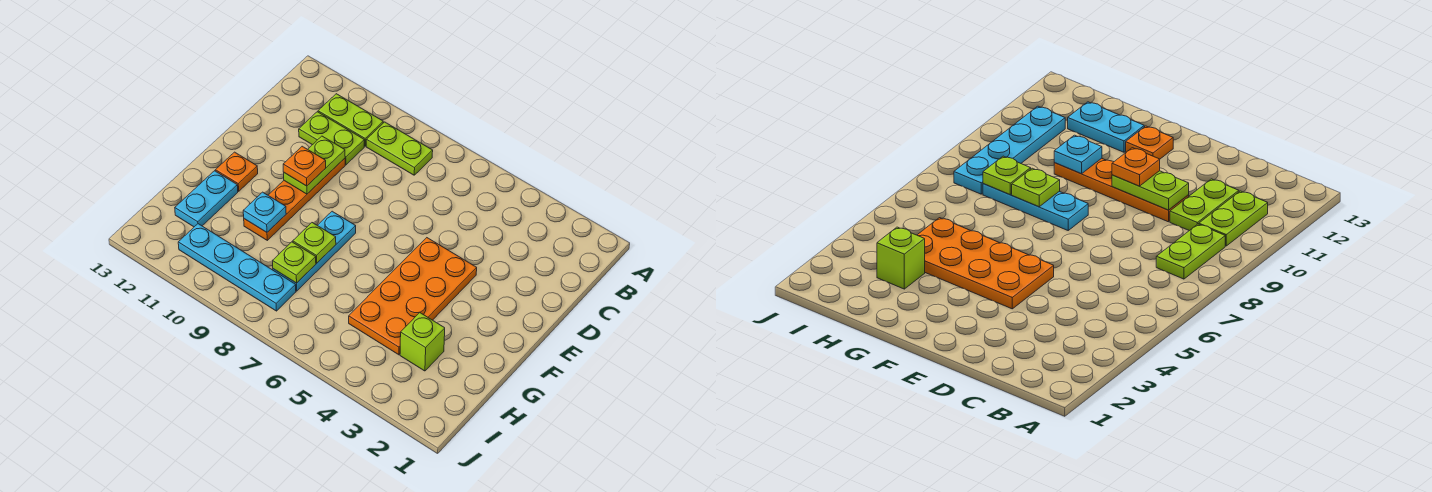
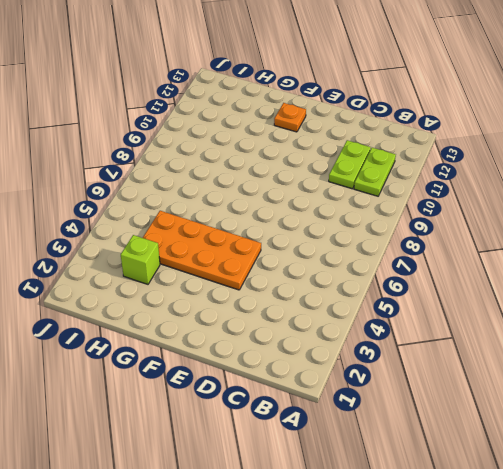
none -> lime 1x2 plate [366,122,433,175]
none -> orange 1x4 plate [244,158,345,240]
none -> cyan 1x3 plate [273,211,356,291]

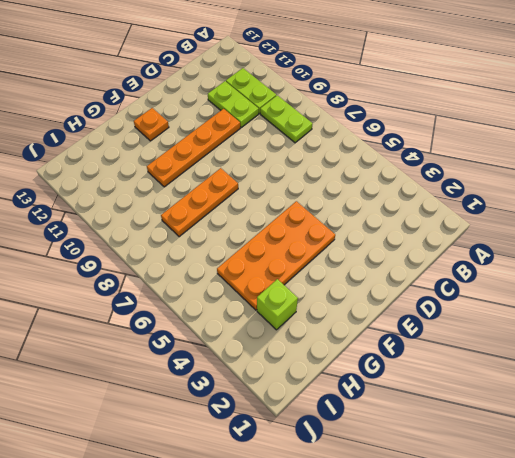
orange 1x3 plate [161,168,238,237] -> cyan 1x3 plate [273,211,356,291]
none -> cyan 1x2 plate [175,171,238,227]
none -> cyan 1x4 plate [178,224,296,311]
none -> lime 1x2 plate [284,136,345,194]

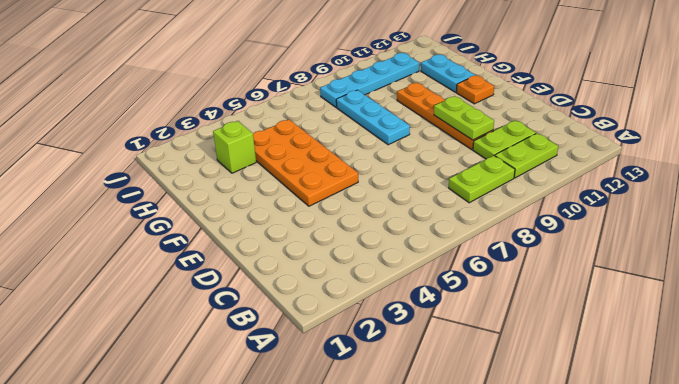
none -> lime 1x1 plate [293,223,336,263]
none -> cyan 1x1 plate [243,192,286,232]
none -> lime 1x1 plate [273,242,316,283]

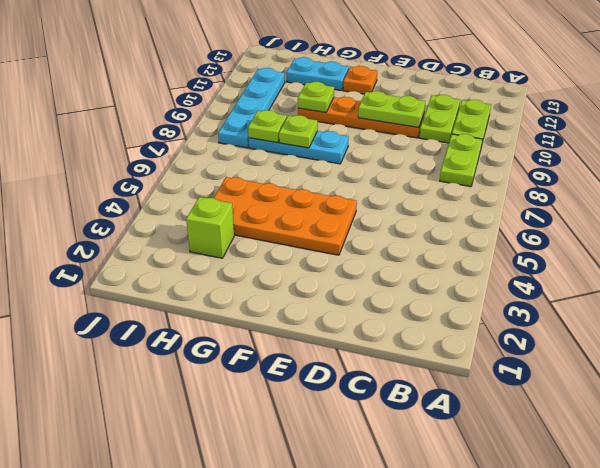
lime 1x1 plate [298,82,334,113] -> cyan 1x1 plate [243,192,286,232]
none -> orange 1x1 plate [283,146,326,186]

